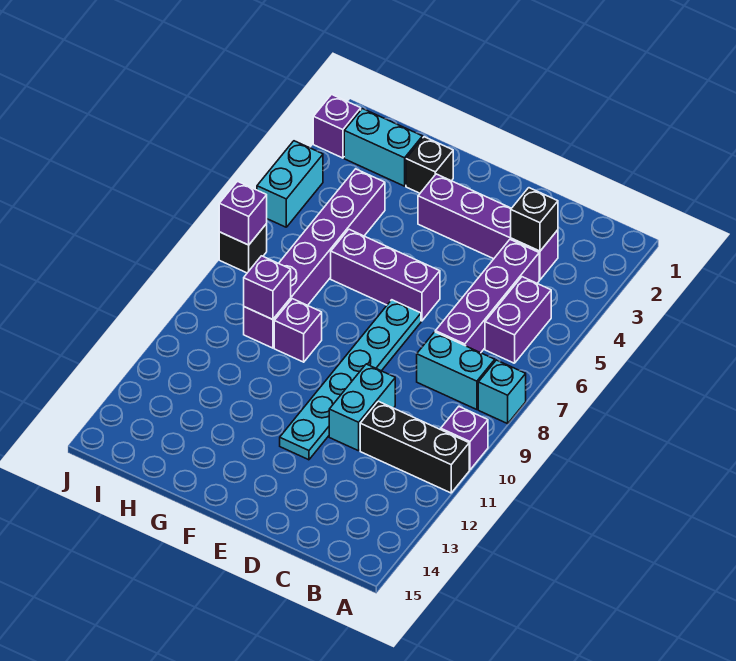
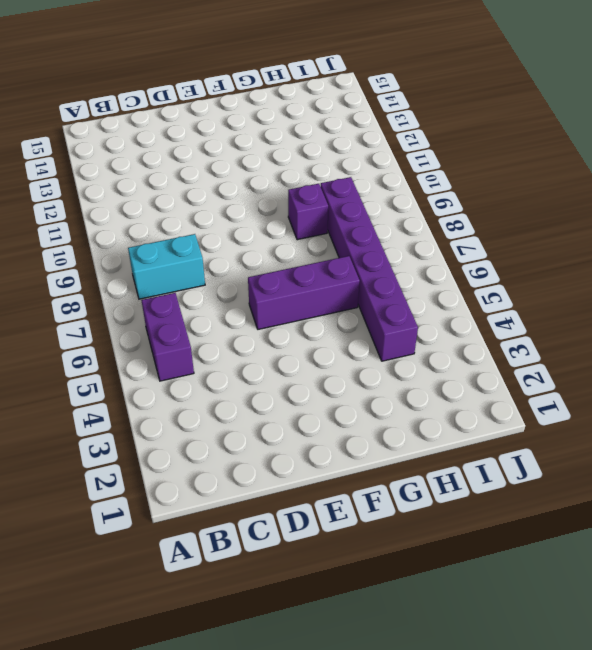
none -> cyan 1x1 brick [478,360,526,424]
none -> purple 1x1 brick [441,407,488,470]
none -> black 1x3 brick [360,401,469,493]

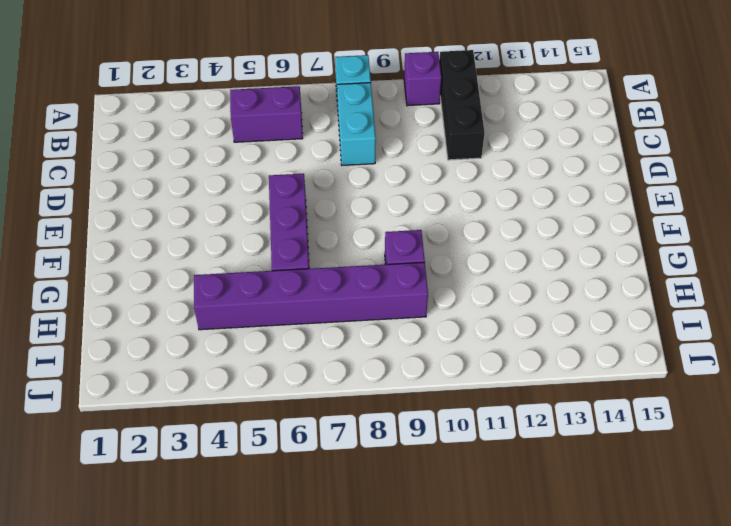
none -> purple 1x4 brick [418,174,558,280]
none -> purple 1x4 brick [435,240,539,353]
none -> cyan 1x2 brick [329,364,395,451]

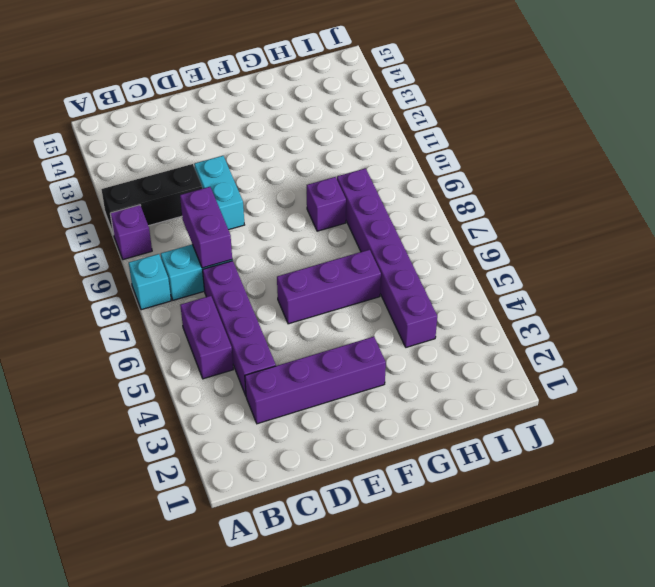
purple 1x2 brick [180,187,232,268] -> none
none -> cyan 1x6 plate [280,300,421,460]
none -> black 1x1 brick [406,137,453,193]
none -> cyan 1x2 brick [344,109,423,186]

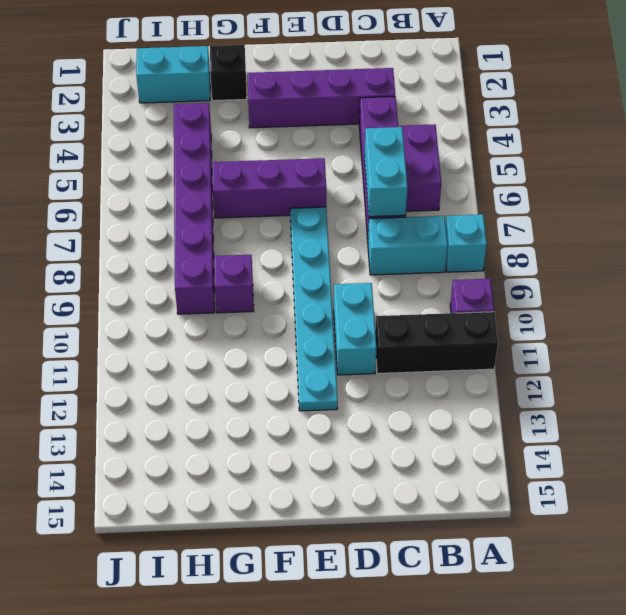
cyan 1x2 brick [364,127,408,217] -> cyan 1x2 brick moved to [257,141,323,227]
none -> purple 1x1 brick [313,95,361,158]
none -> black 1x1 brick [219,224,267,273]
none -> black 1x1 brick [511,188,558,251]

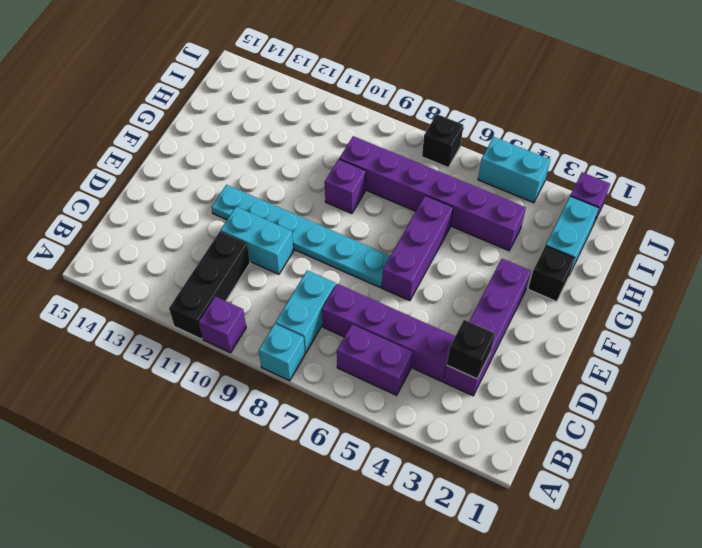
none -> purple 1x1 brick [244,256,291,320]
none -> purple 1x1 brick [219,181,267,245]

